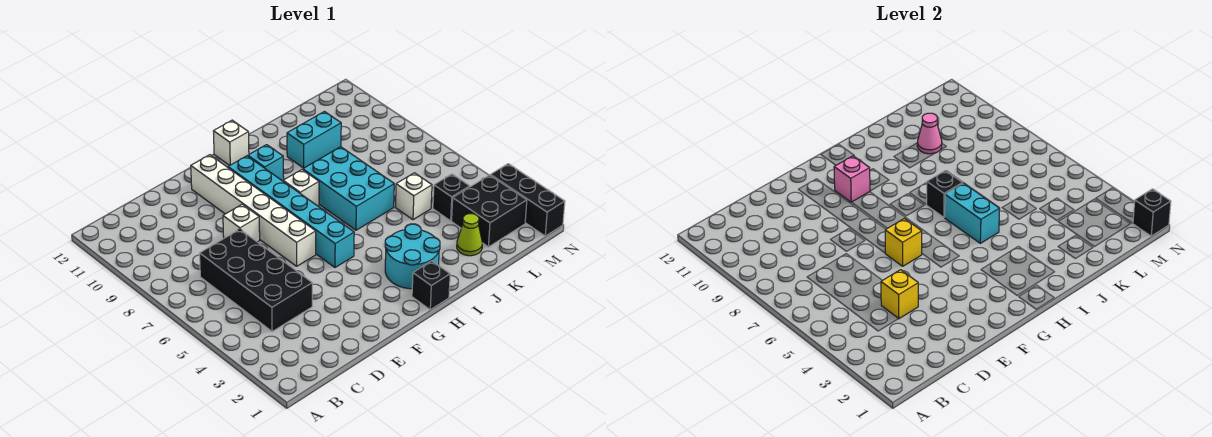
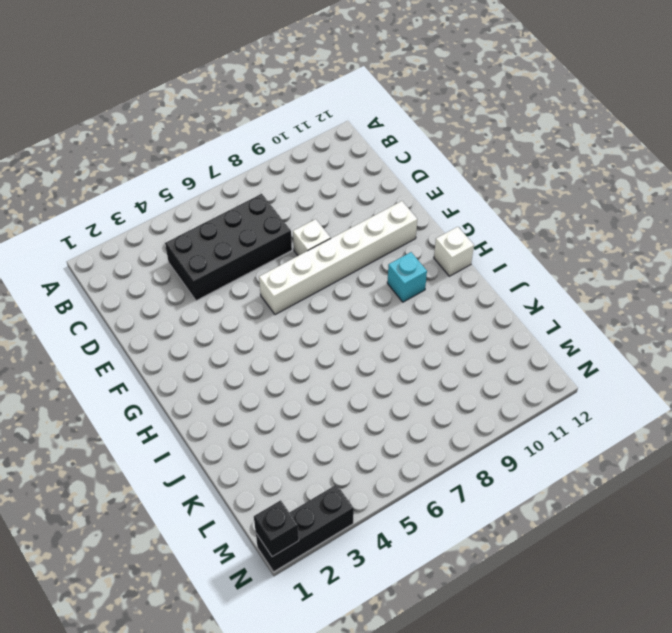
none -> cyan 1x6 brick [228,156,354,267]
none -> black 1x1 brick [412,261,450,310]
none -> cyan 2x2 round brick [385,224,440,289]

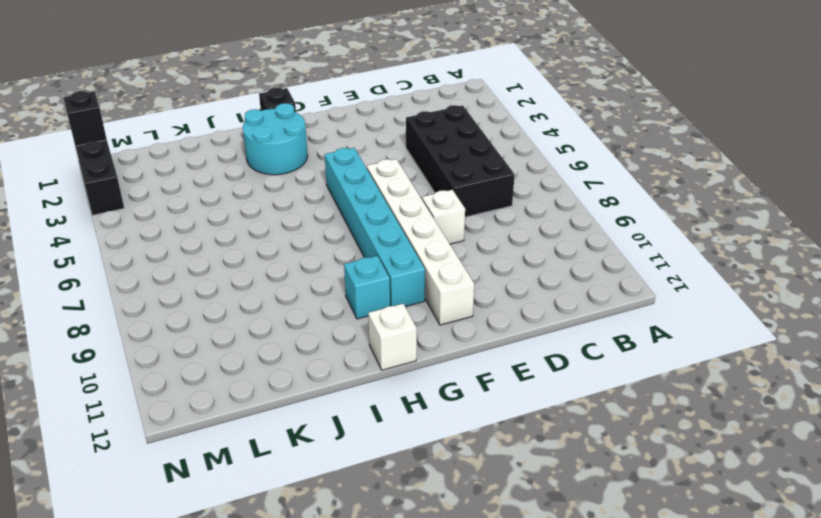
none -> white 1x1 brick [283,170,319,206]
none -> cyan 2x3 brick [303,147,394,230]
none -> cyan 1x2 brick [287,112,341,168]

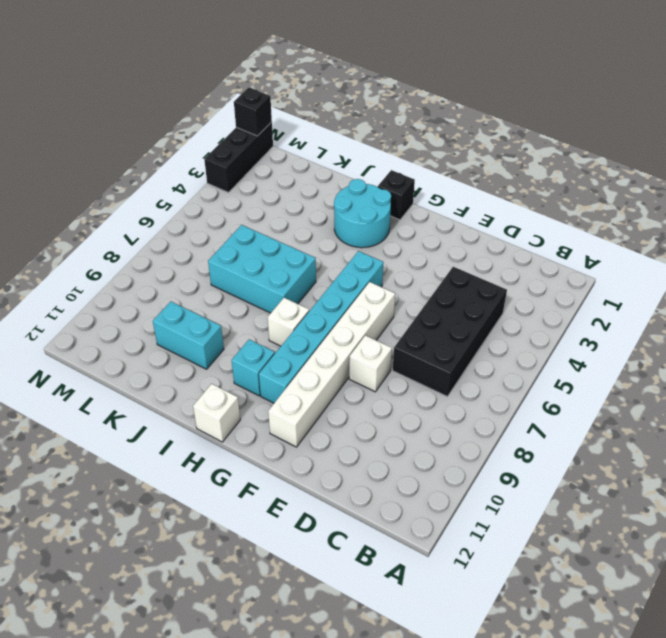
cyan 2x3 brick [208,225,316,313] -> cyan 2x3 brick turned to [303,147,394,230]
none -> lime 1x1 cone [457,214,482,256]
none -> white 1x1 brick [395,173,432,220]
none -> black 2x2 brick [452,175,527,247]

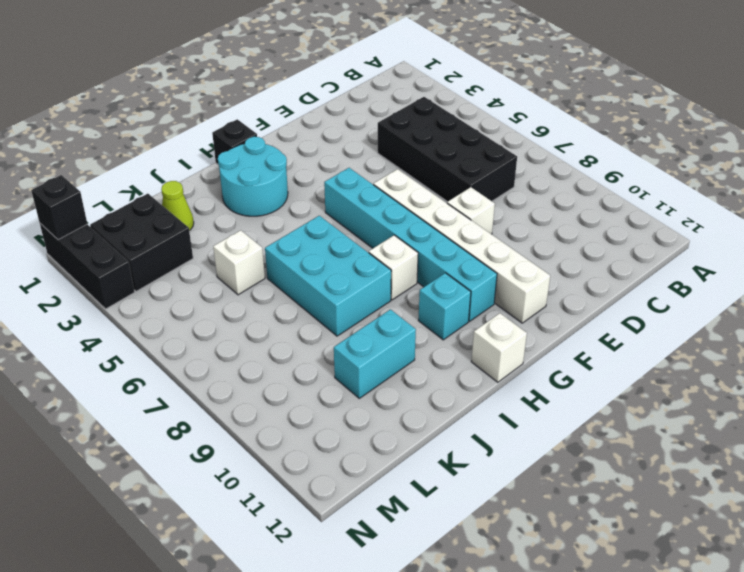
none -> black 1x1 brick [433,174,470,221]
none -> yellow 1x1 brick [881,270,918,319]
none -> yellow 1x1 brick [885,218,922,266]

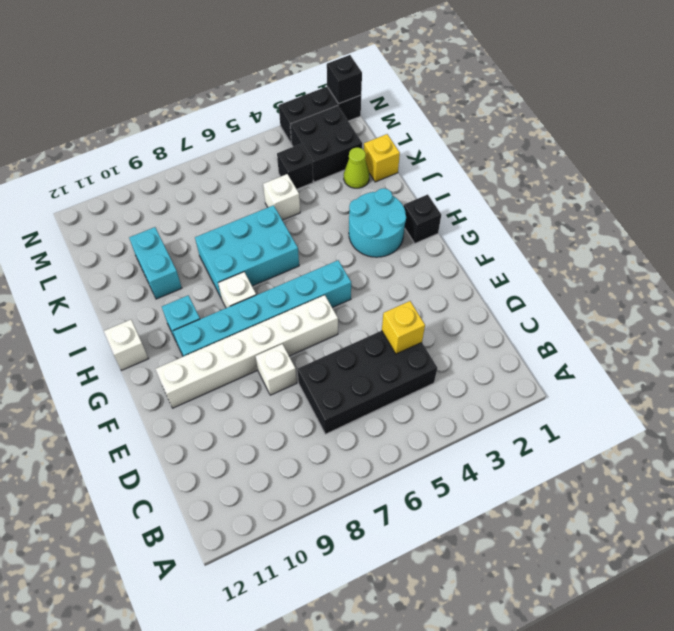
yellow 1x1 brick [364,134,400,182] -> yellow 1x1 brick moved to [885,218,922,266]
none -> pink 1x1 brick [834,156,870,202]
none -> cyan 1x2 brick [944,183,1000,243]
none -> black 1x1 brick [927,171,963,217]

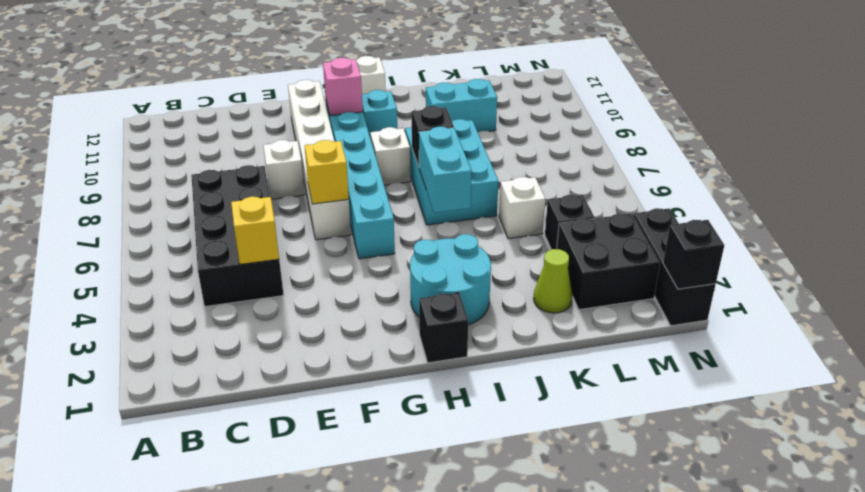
none -> pink 1x1 cone [917,113,942,154]

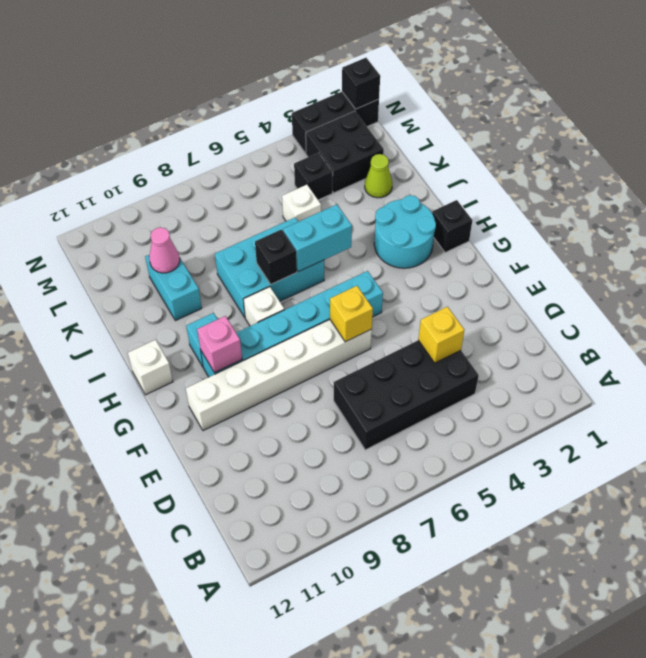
none -> white 1x1 brick [223,204,260,242]

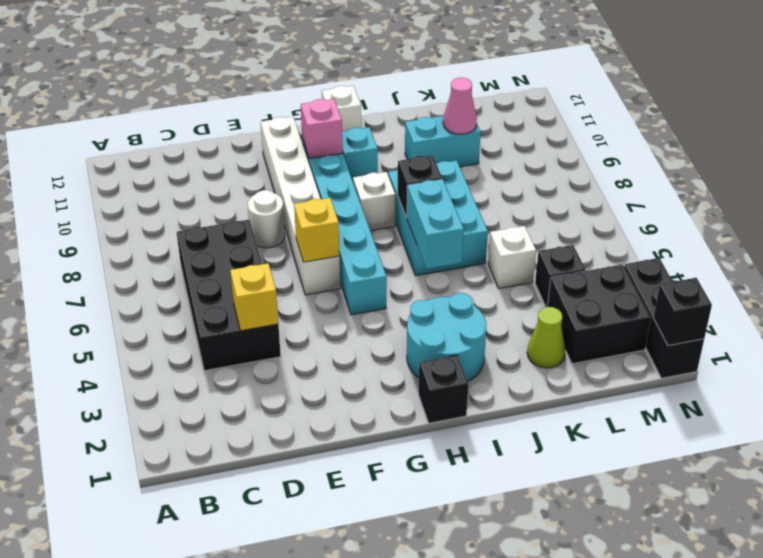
white 1x1 round brick [248,190,285,248] -> white 1x1 brick [223,204,260,242]

